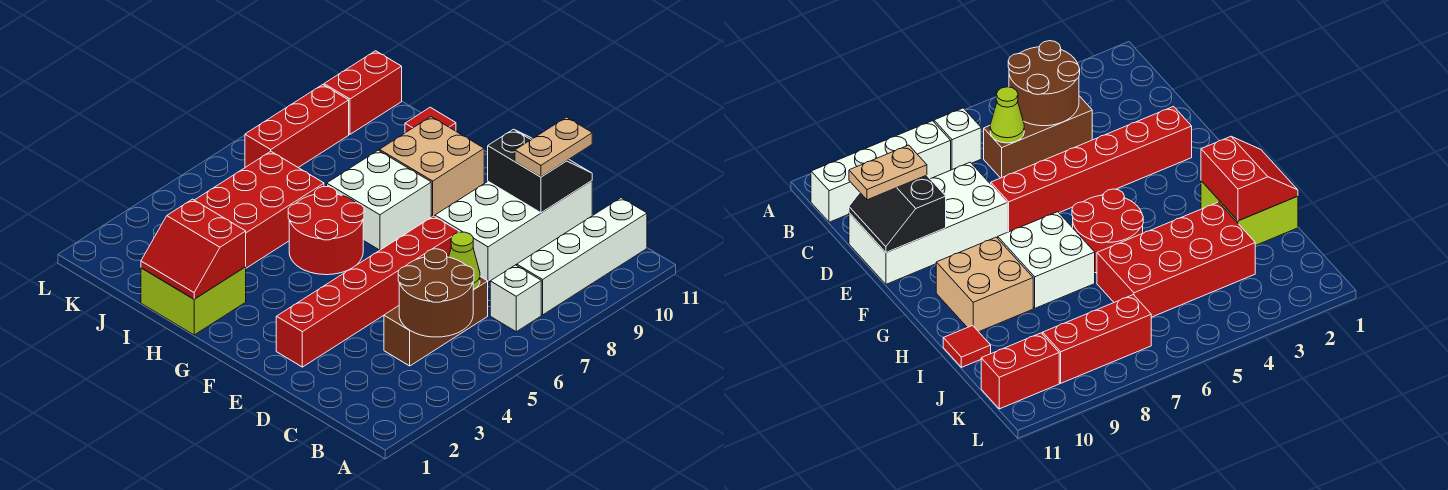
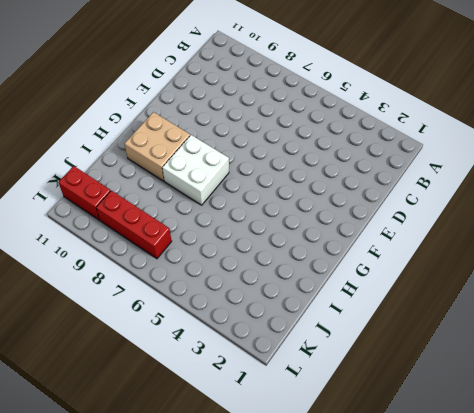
none -> white 1x1 brick [490,265,541,332]
none -> white 1x4 brick [517,198,647,315]
none -> brown 1x3 brick [384,277,488,366]

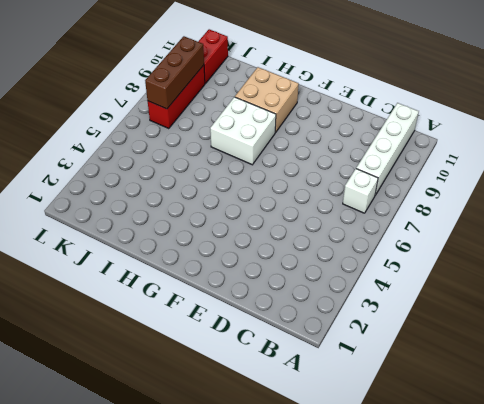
brown 1x3 brick [145,36,204,109] -> brown 1x3 brick moved to [384,277,488,366]
none -> white 2x4 brick [435,181,592,282]
none -> red 1x6 brick [276,216,459,367]
none -> red 2x2 round brick [288,187,364,275]

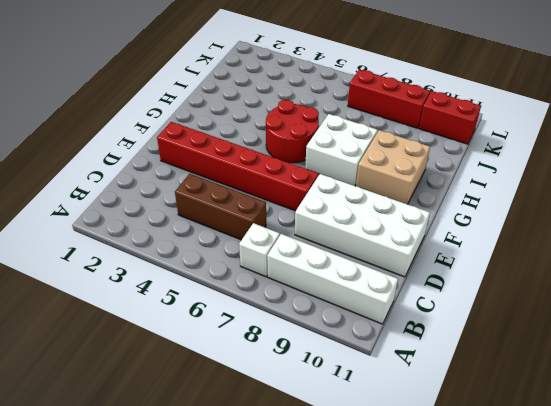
none -> lime 2x2 brick [141,267,246,335]
none -> red 2x4 brick [195,151,324,268]
none -> red 1x1 tile [405,107,456,133]

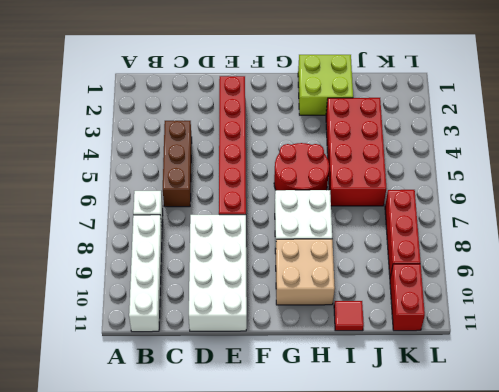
none -> brown 2x2 round brick [398,249,474,337]
none -> lime 1x1 cone [449,232,480,289]
none -> black 2x2 slope [488,129,592,213]

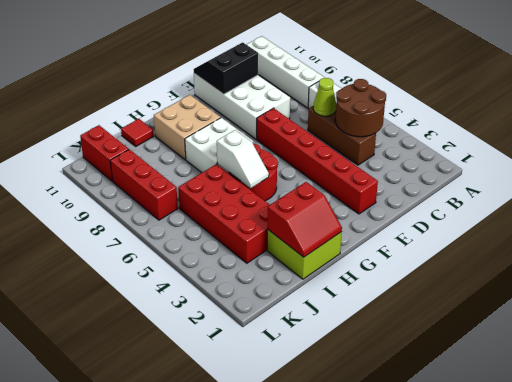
white 1x2 slope [217,130,269,188] -> none
none -> tan 1x2 plate [515,117,592,177]

